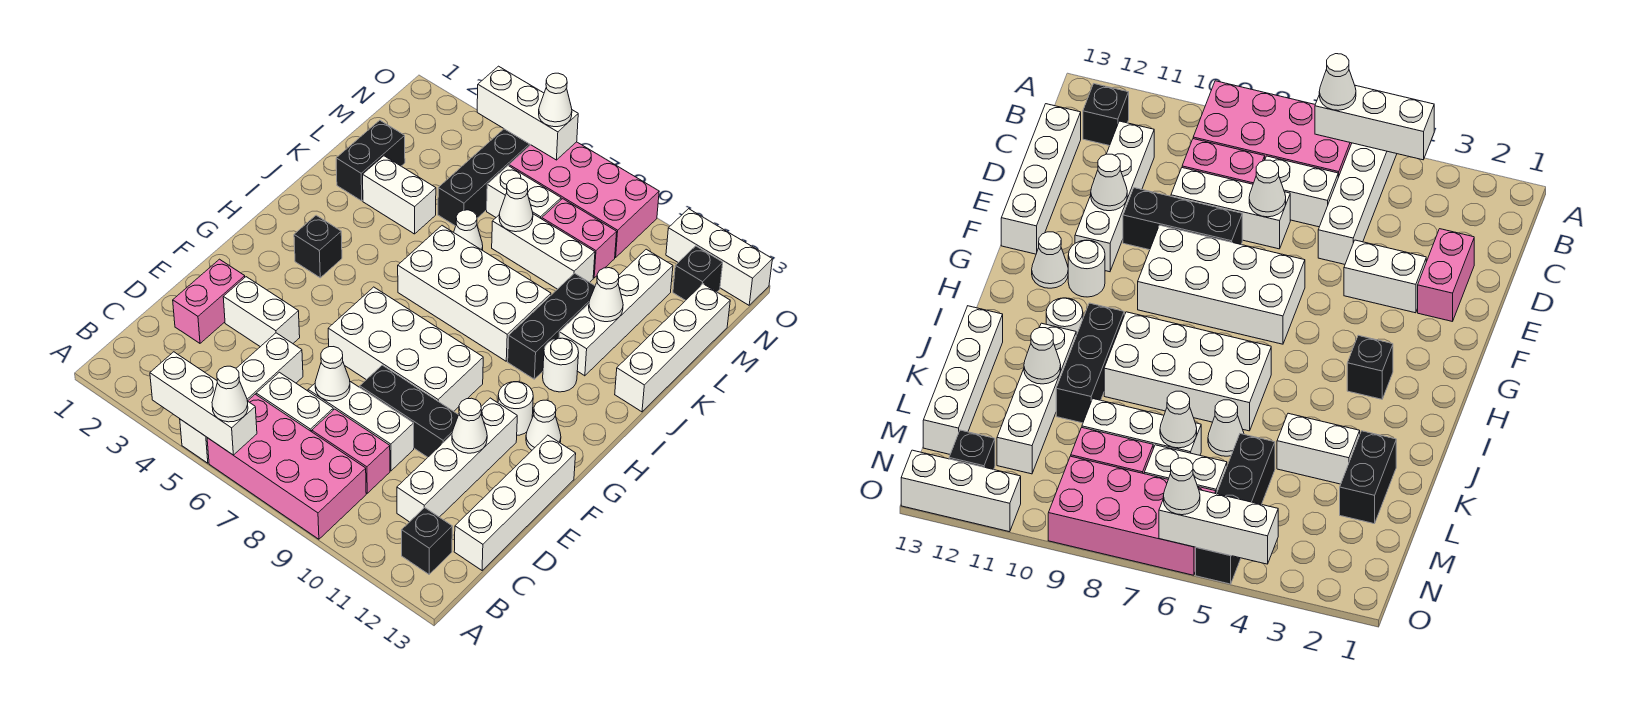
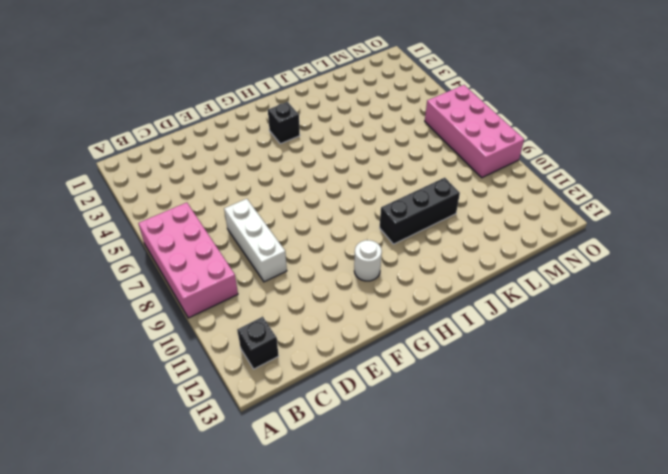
none -> white 1x4 brick [180,333,303,463]
none -> white 1x2 brick [256,372,333,432]
none -> pink 1x2 brick [312,409,390,493]
none -> white 1x4 brick [397,398,517,522]

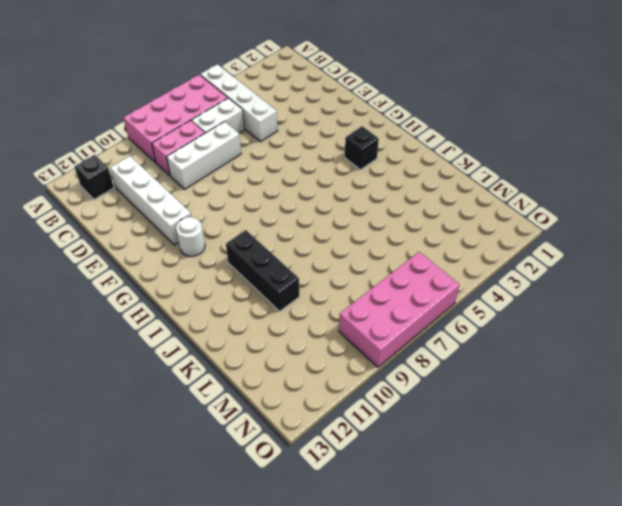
none -> white 1x4 brick [454,435,576,570]
none -> pink 1x2 brick [173,259,245,343]
none -> white 1x2 brick [223,277,300,347]
none -> black 1x3 brick [360,365,458,457]

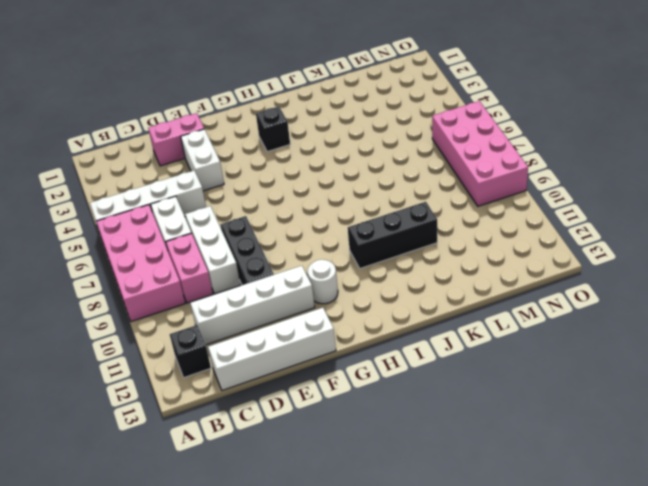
none -> white 2x4 brick [328,287,483,411]
none -> white 1x1 cone [526,400,561,450]
none -> white 2x4 brick [398,226,551,361]
none -> white 1x1 round brick [543,338,579,392]

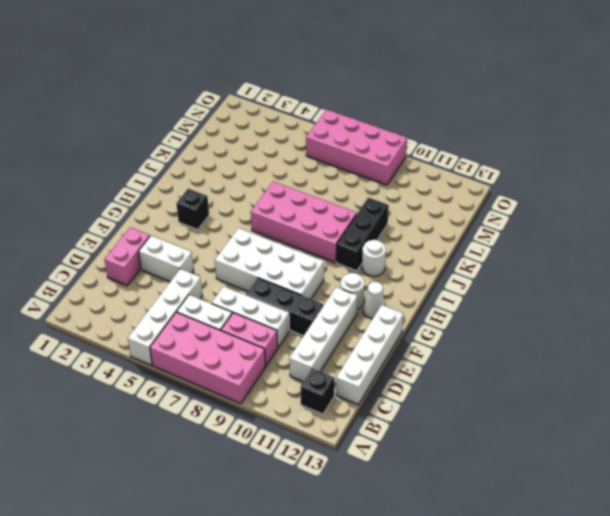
pink 2x4 brick [251,182,357,262] -> white 2x4 brick [398,226,551,361]
none -> white 1x4 brick [559,249,673,376]
none -> white 1x4 brick [615,284,730,412]
none -> black 1x2 brick [336,120,405,201]
none -> white 1x2 brick [363,156,436,234]

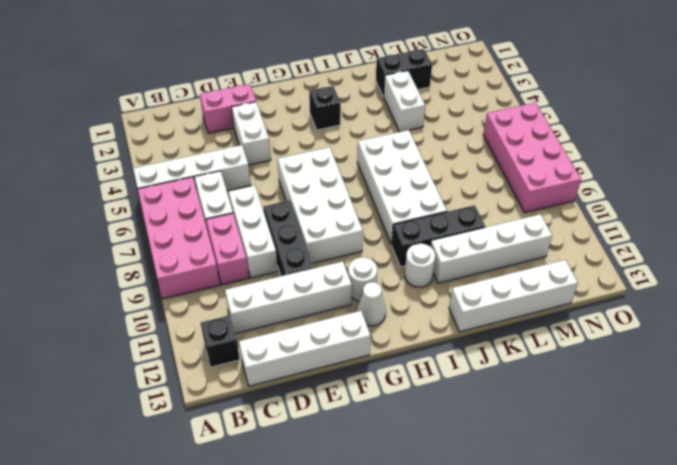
none -> white 1x1 cone [454,210,483,250]
none -> black 1x4 brick [438,129,530,226]
none -> white 1x3 brick [492,214,595,289]
none -> white 1x2 brick [487,166,561,219]

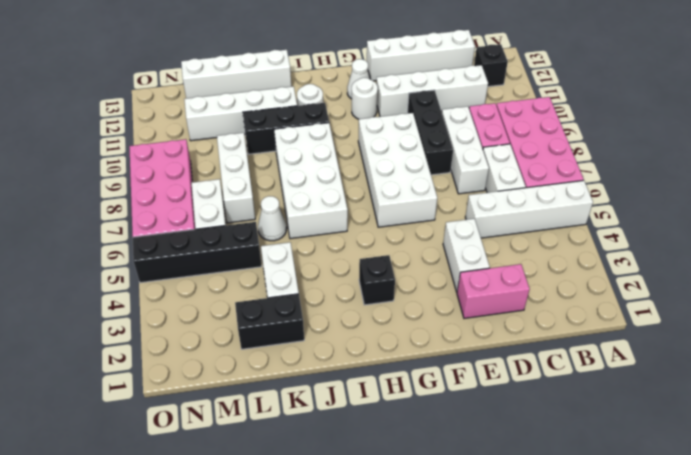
none -> pink 1x2 brick [542,199,617,278]
none -> black 1x1 brick [673,246,723,300]
none -> white 1x3 brick [666,209,772,305]
none -> white 1x3 brick [150,352,257,455]

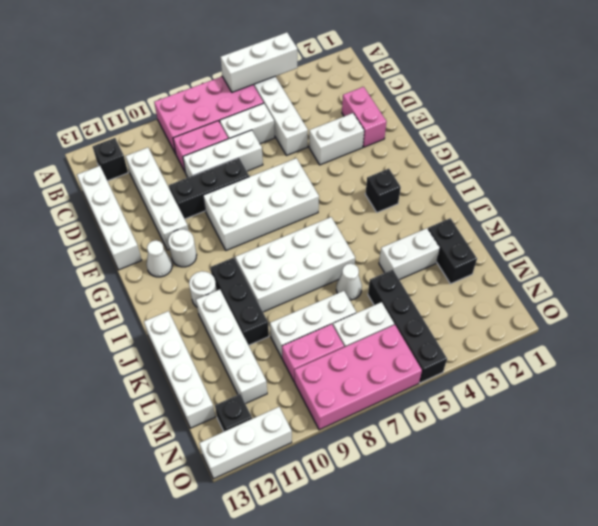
none -> white 1x1 cone [315,347,350,401]
none -> white 1x1 cone [452,398,487,453]
none -> white 1x1 cone [589,268,623,322]
none -> white 1x1 cone [499,178,533,232]

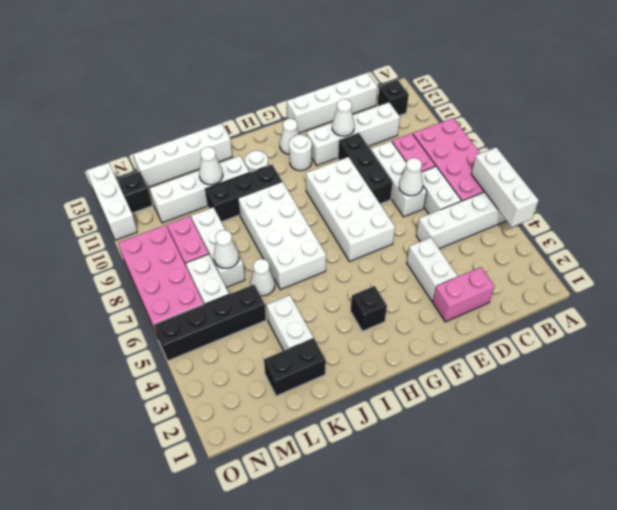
none -> white 1x3 brick [477,66,578,160]
none -> white 1x1 cone [212,366,248,422]
none -> white 1x1 cone [539,73,572,127]

